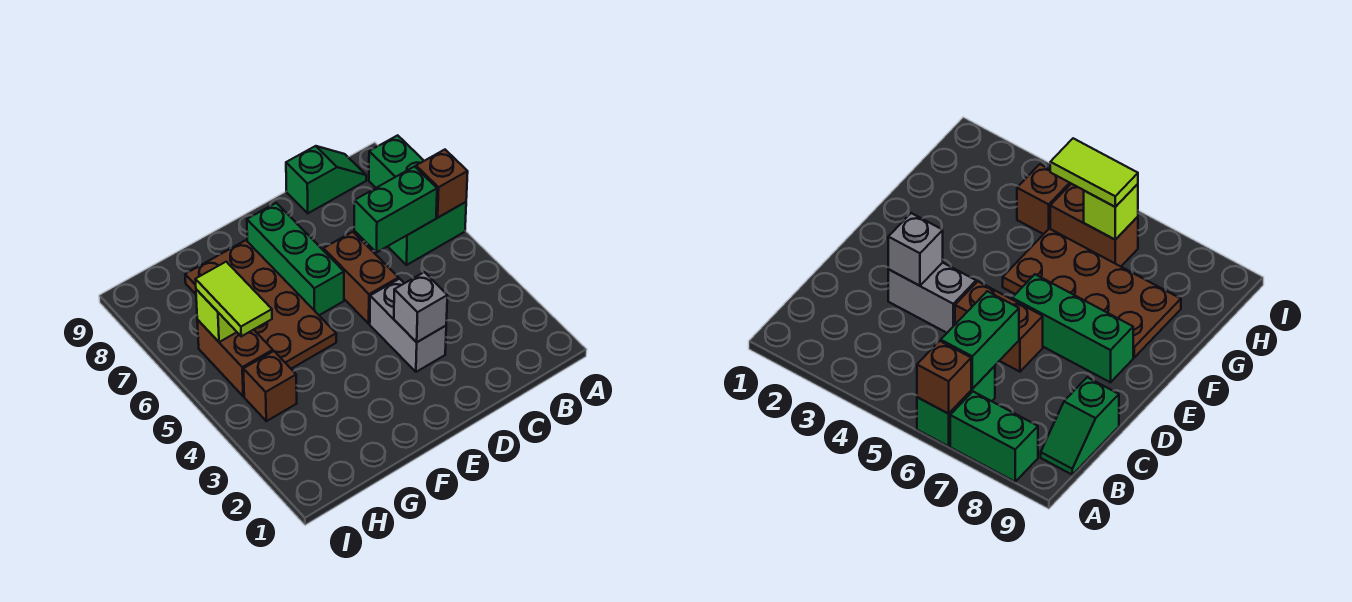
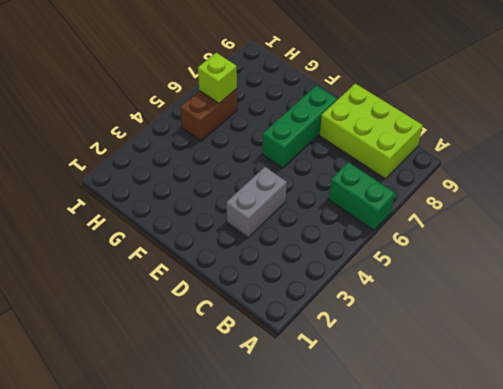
lime 2x3 brick [320,84,423,179] -> green 1x2 slope [286,146,366,213]
none -> green 1x2 brick [369,135,424,188]
none -> brown 1x2 brick [323,232,399,324]
none -> brown 2x4 plate [185,240,336,369]

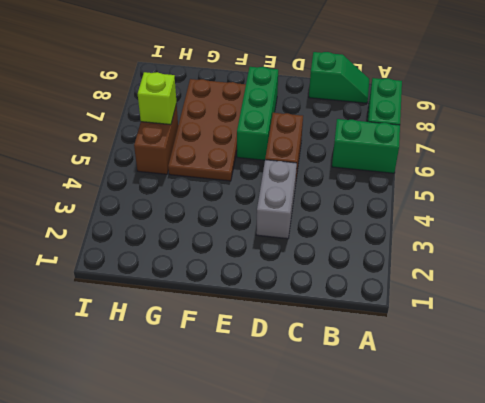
none -> brown 1x1 brick [243,351,297,421]
none -> brown 1x1 brick [416,150,468,217]
none -> green 1x2 brick [354,167,437,252]

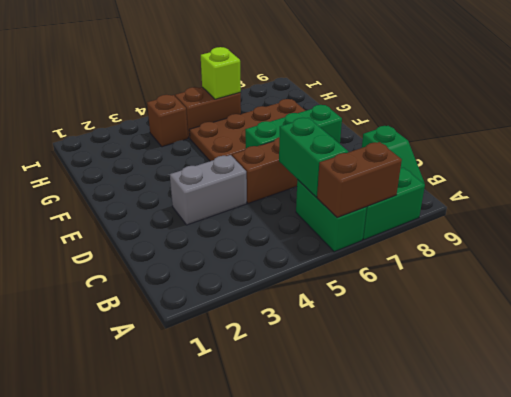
brown 1x2 brick [317,142,402,218] -> brown 1x1 brick [416,150,468,217]
none -> grey 1x1 brick [394,272,447,342]
none -> lime 1x2 tile [195,262,272,336]

